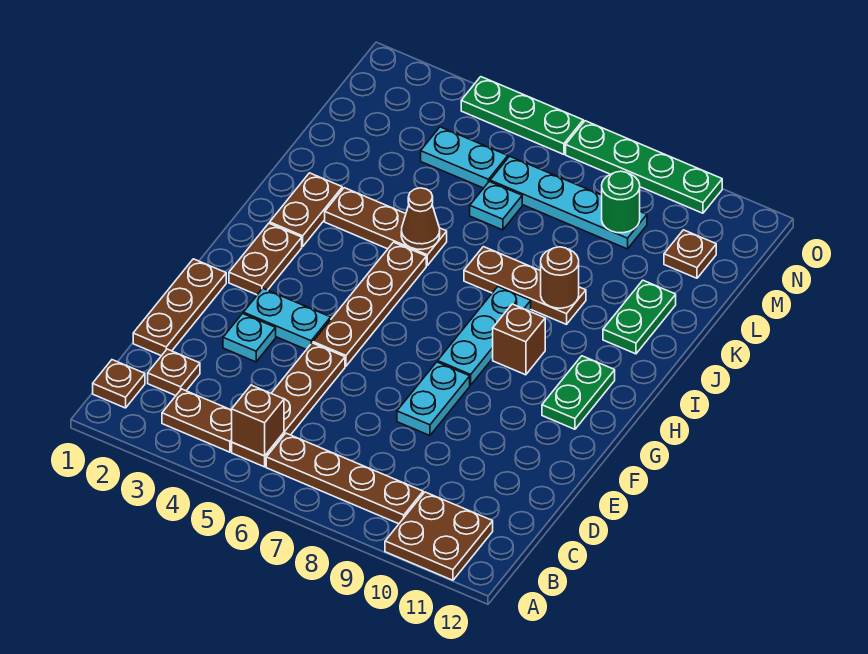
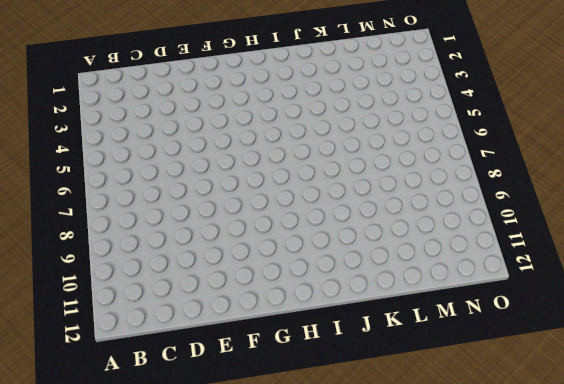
none -> brown 2x2 plate [385,492,493,580]
none -> brown 1x1 plate [93,360,145,408]
none -> brown 1x2 plate [162,389,232,452]

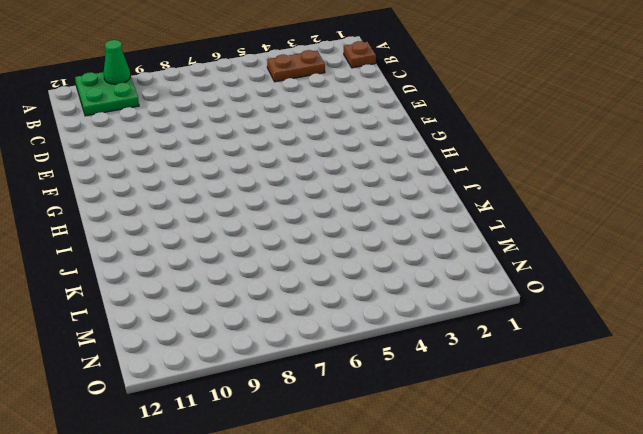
green 2x2 plate [75,72,139,116] -> brown 2x2 plate [385,492,493,580]
green 1x1 cone [104,40,130,84] -> none
none -> brown 1x4 plate [232,343,345,467]
none -> brown 1x4 plate [266,433,423,524]
none -> brown 1x1 plate [148,349,200,396]

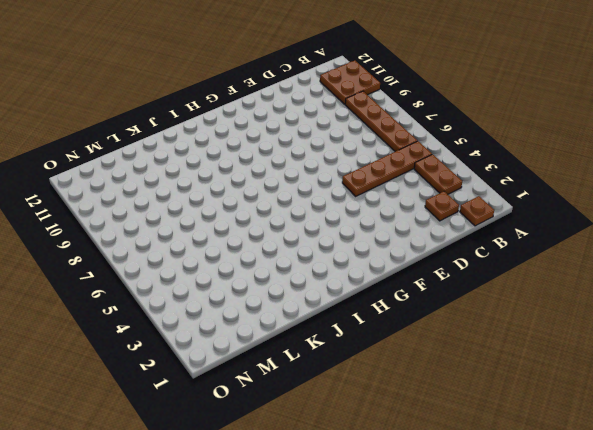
none -> brown 1x3 plate [133,259,226,356]
none -> cyan 1x1 plate [223,314,276,362]
none -> cyan 1x2 plate [397,362,470,436]

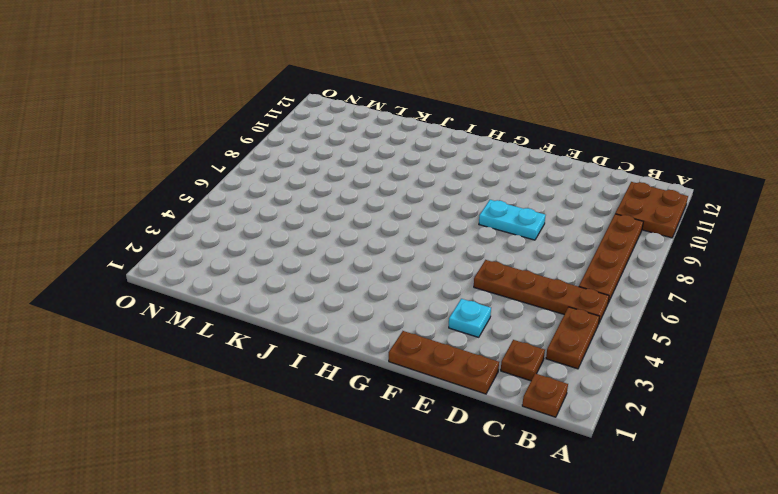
none -> cyan 1x2 plate [243,289,331,350]
none -> brown 1x4 plate [313,242,426,366]
none -> brown 1x2 plate [229,223,302,295]

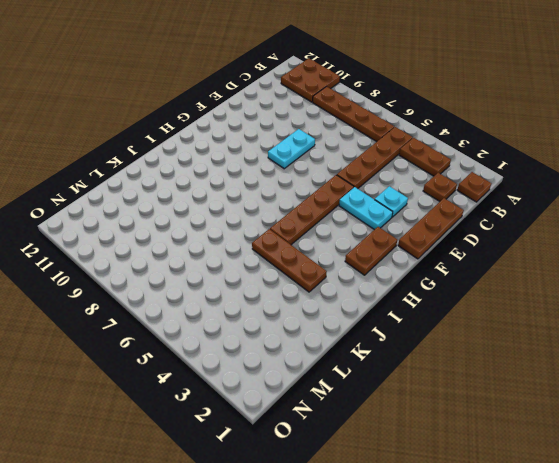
none -> cyan 1x3 plate [438,287,531,385]
none -> green 1x2 plate [542,356,615,429]
none -> brown 1x1 brick [493,304,545,375]

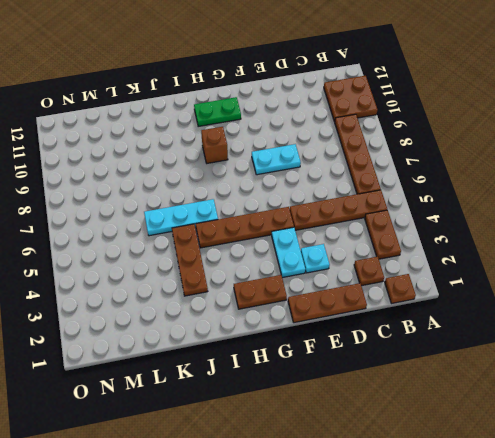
cyan 1x3 plate [144,199,218,236] -> cyan 1x3 plate moved to [438,287,531,385]
none -> brown 1x2 plate [270,173,342,246]
none -> brown 1x3 plate [464,247,586,324]
none -> green 1x2 plate [603,280,676,354]

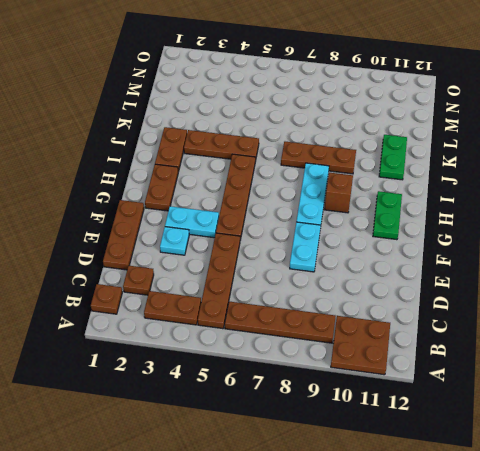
none -> cyan 1x1 plate [470,182,522,230]
none -> cyan 1x2 plate [421,127,508,188]
none -> cyan 1x4 plate [490,156,647,249]

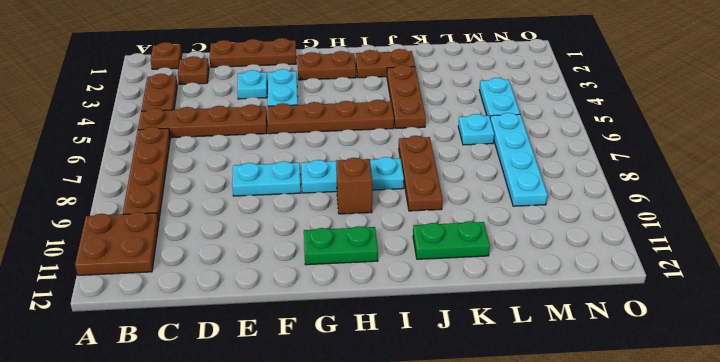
none -> brown 1x1 plate [664,230,716,278]
none -> green 1x3 plate [461,77,583,154]
none -> green 1x4 plate [566,121,722,213]

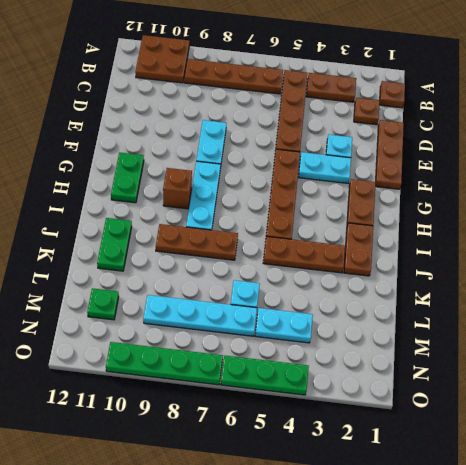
green 1x1 plate [87,288,119,320] -> brown 1x1 plate [664,230,716,278]
none -> brown 1x1 brick [232,385,284,456]
none -> brown 1x1 cone [401,188,440,249]
none -> brown 1x1 round brick [541,247,579,308]

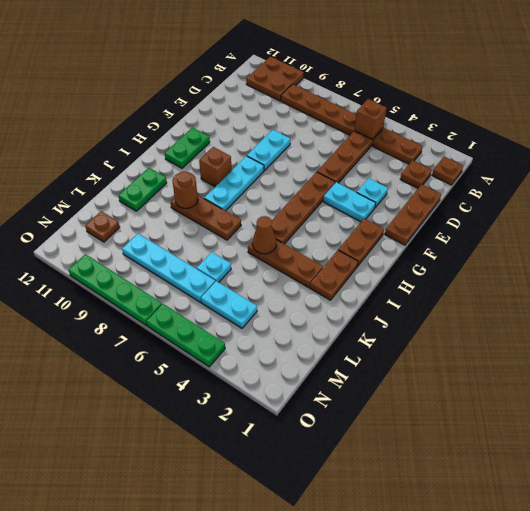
none -> green 1x1 round brick [602,171,640,233]

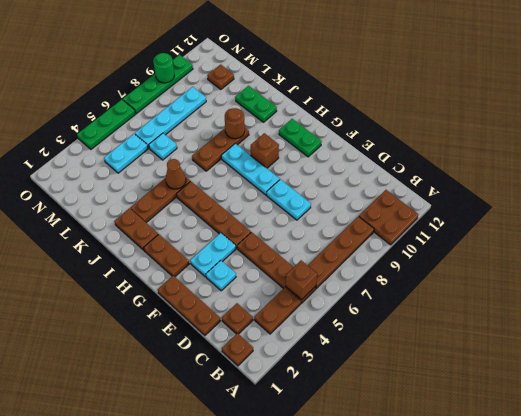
green 1x1 round brick [153,53,174,83] -> green 1x1 round brick moved to [602,171,640,233]

